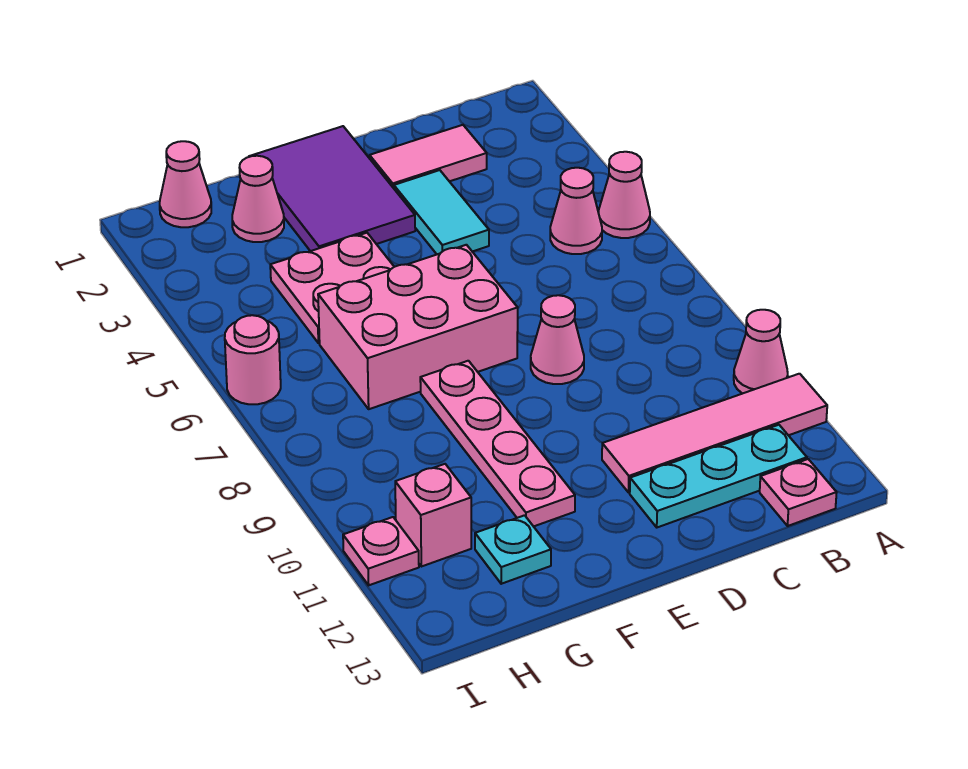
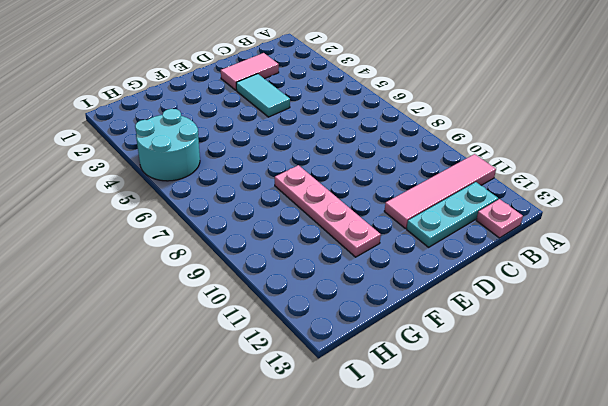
cyan 2x2 round brick [135,109,200,181] -> none
none -> pink 1x1 cone [598,152,650,238]
none -> pink 1x1 cone [734,310,788,394]
none -> pink 1x1 cone [550,168,602,254]

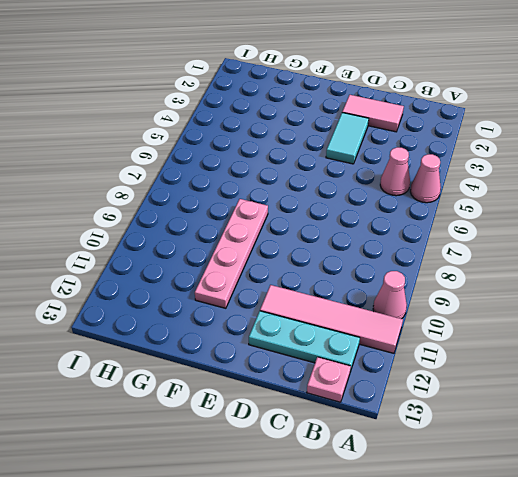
none -> pink 1x1 cone [531,295,584,384]
none -> purple 2x3 tile [249,126,415,251]
none -> pink 2x3 brick [318,245,518,409]

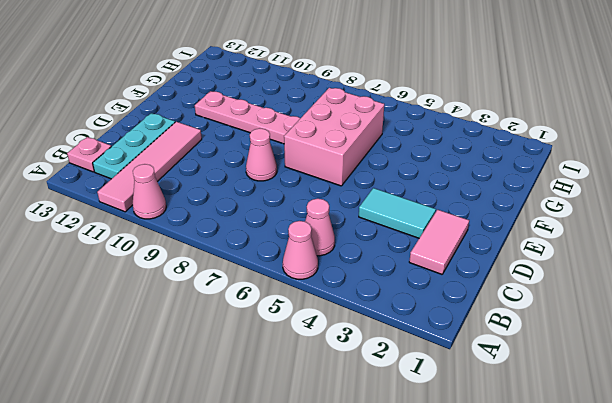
none -> purple 2x3 tile [249,126,415,251]
none -> pink 2x2 plate [270,233,394,343]
none -> pink 1x1 cone [232,156,284,242]

